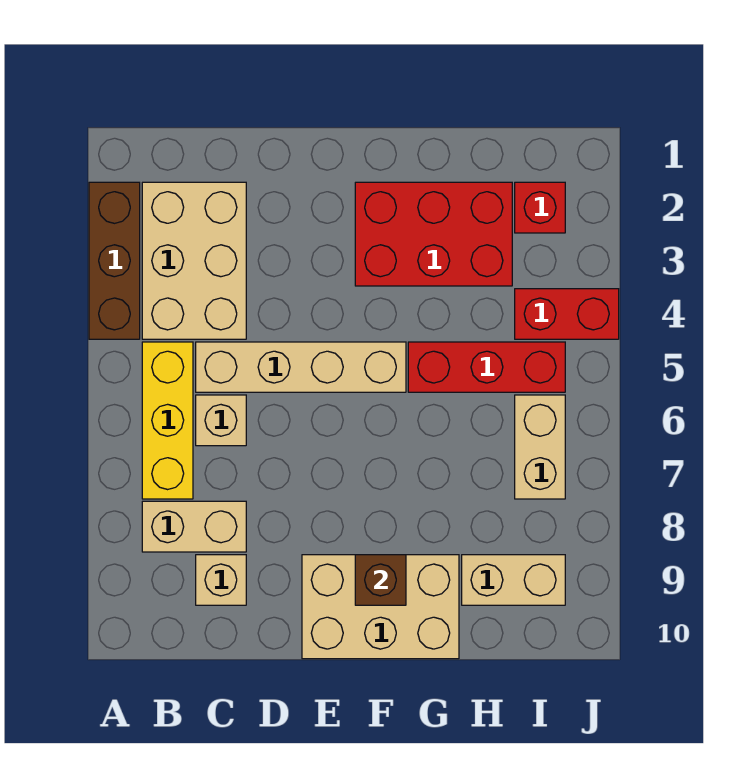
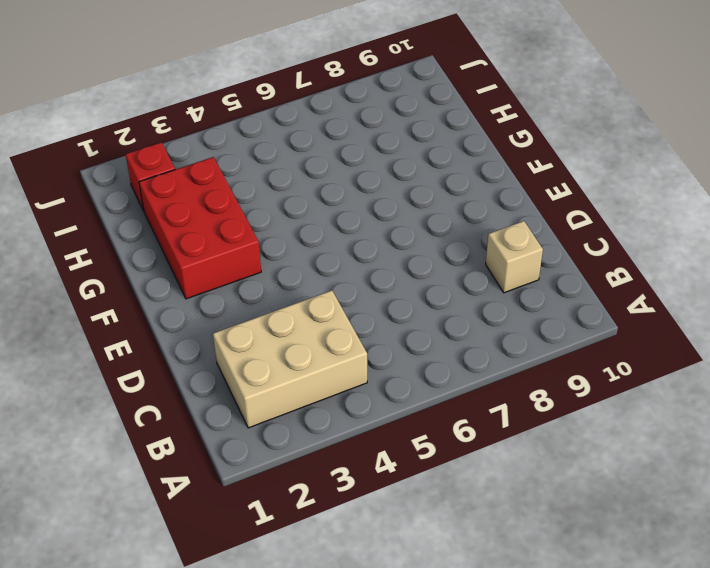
none -> brown 1x3 brick [89,182,140,339]
none -> yellow 1x3 brick [142,342,193,499]
none -> tan 1x2 brick [142,501,246,552]

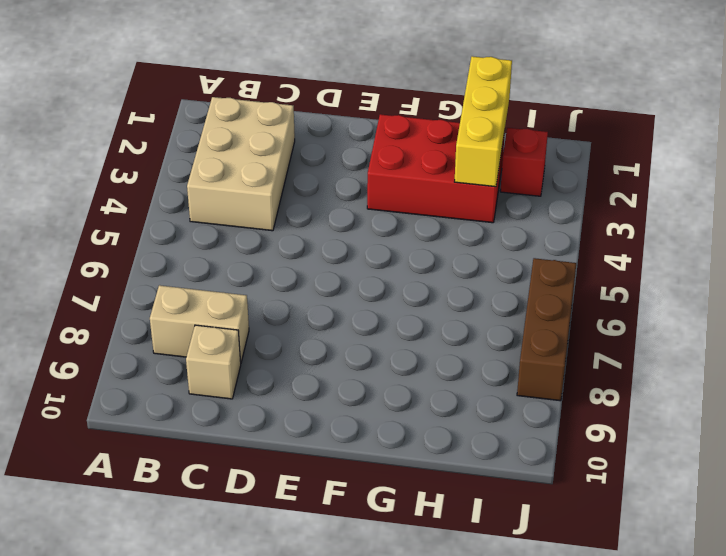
yellow 1x3 brick [455,56,512,187] -> yellow 1x3 brick moved to [142,342,193,499]
brown 1x3 brick [517,258,576,401] -> brown 1x3 brick moved to [89,182,140,339]
none -> tan 1x4 brick [196,342,406,392]
none -> tan 1x1 brick [196,395,246,446]
none -> tan 2x3 brick [302,555,459,659]

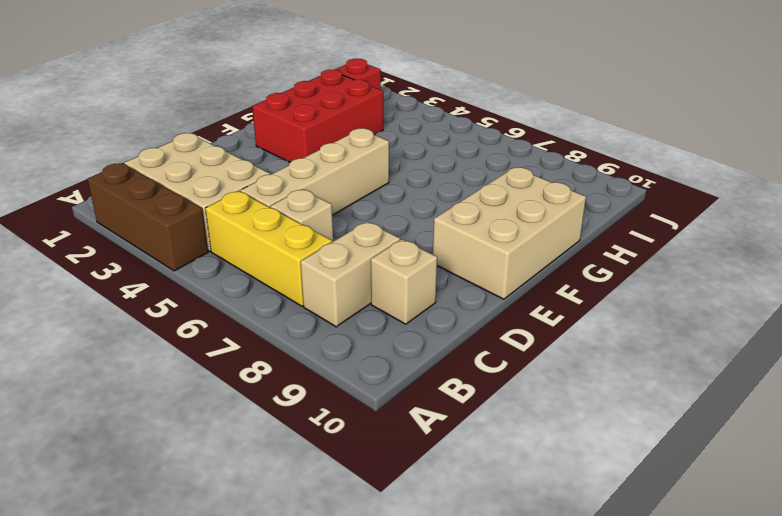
none -> red 1x3 brick [408,342,565,392]
none -> tan 1x2 brick [462,555,565,605]
none -> red 1x2 brick [515,289,619,339]

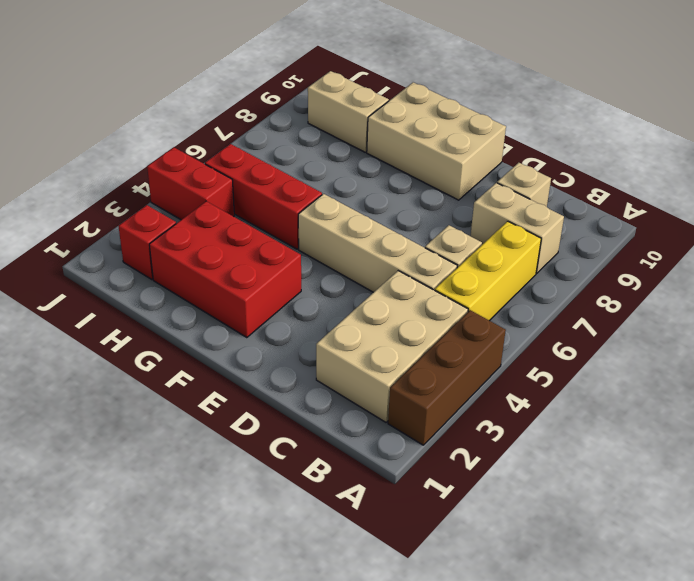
none -> tan 1x2 brick [515,395,565,499]
none -> brown 1x1 brick [355,555,406,605]

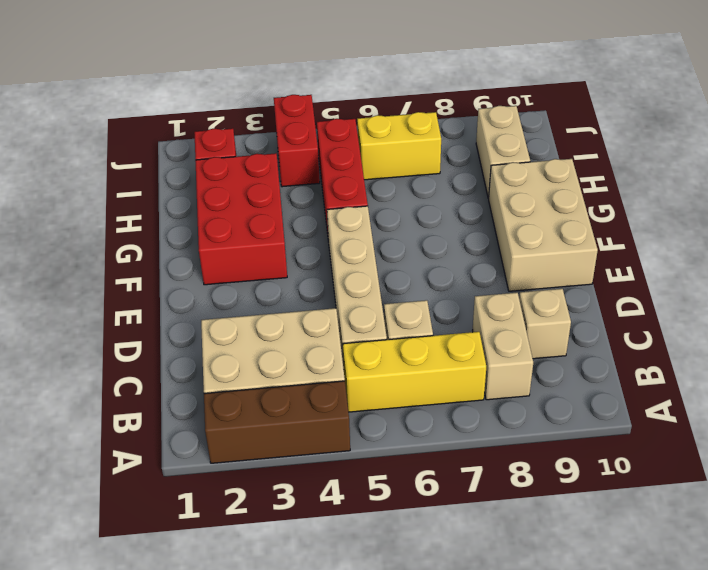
yellow 1x2 brick [357,112,441,180] -> tan 1x2 brick [515,395,565,499]
none -> brown 1x1 brick [355,555,406,605]

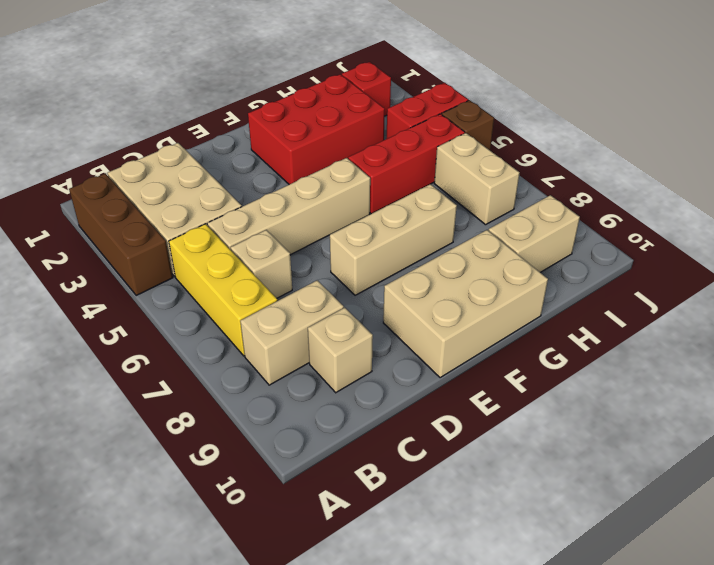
tan 1x3 brick [330,184,457,295] -> none
brown 1x1 brick [442,100,494,150] -> brown 1x1 brick moved to [355,555,406,605]

